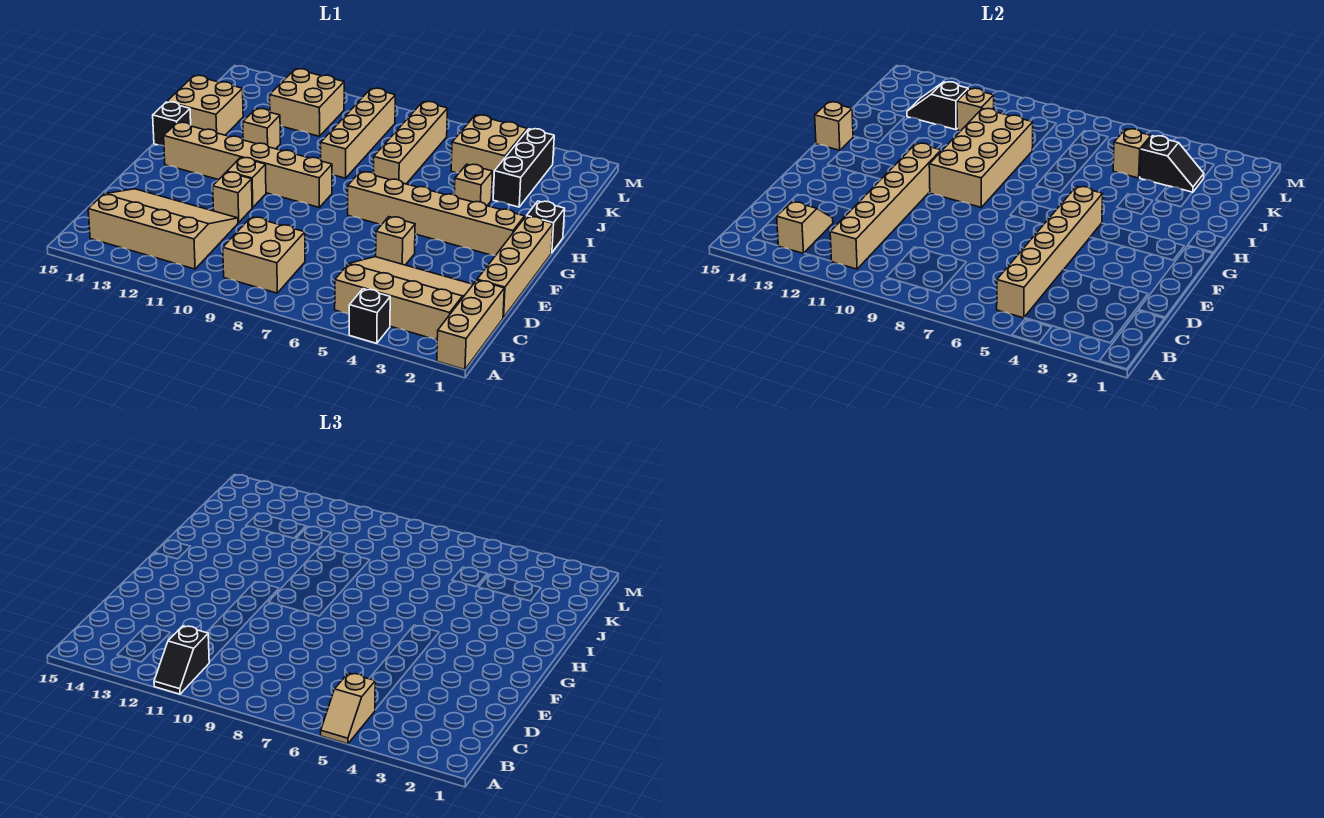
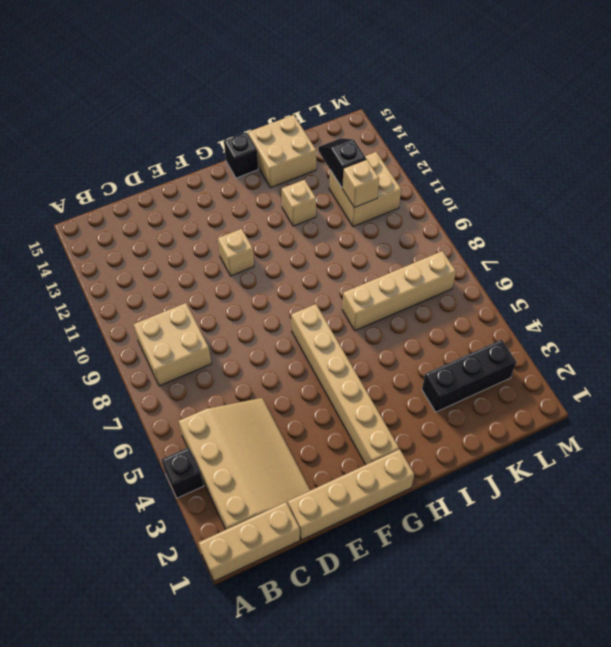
none -> tan 3x4 slope [88,189,238,269]
none -> tan 1x1 brick [376,217,415,265]
none -> tan 1x1 brick [213,172,252,223]
none -> tan 1x6 brick [164,122,332,207]

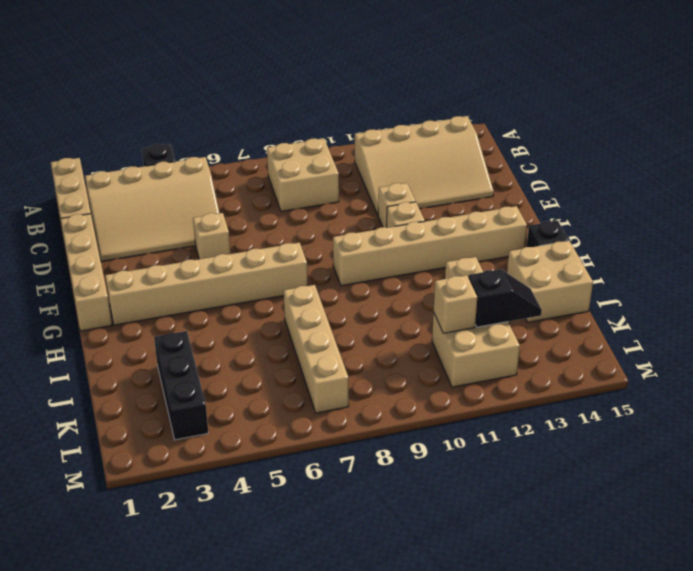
none -> black 1x1 brick [527,201,565,253]
none -> tan 1x1 brick [454,164,493,206]
none -> tan 1x4 brick [321,88,395,178]
none -> tan 2x2 brick [451,115,527,183]

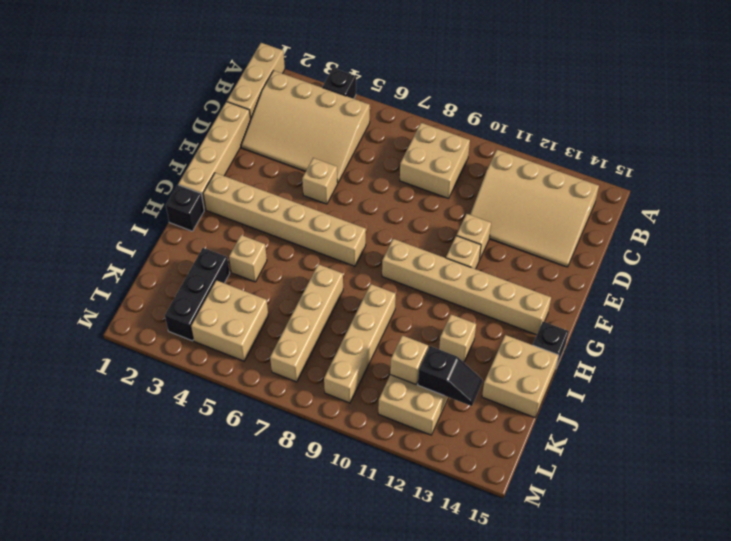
none -> tan 1x6 brick [997,186,1103,318]
none -> tan 1x6 brick [830,143,941,269]
none -> tan 1x2 slope [777,202,833,253]
none -> tan 2x4 brick [929,108,1033,207]

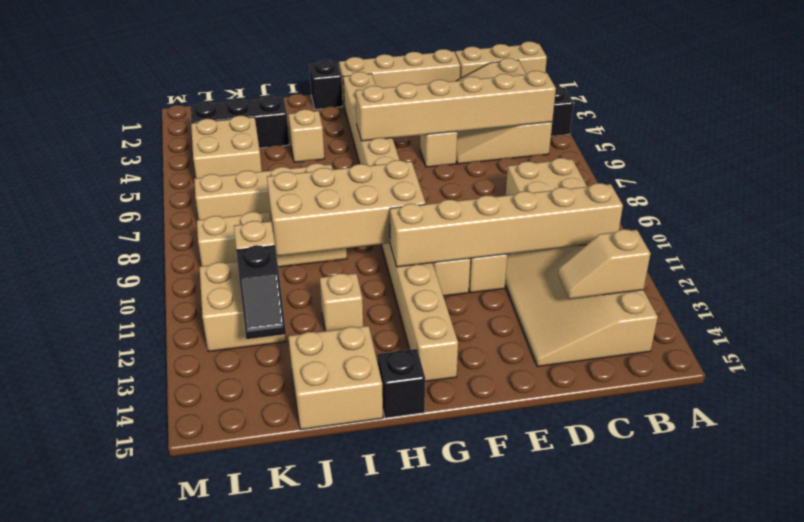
none -> tan 1x1 brick [815,102,853,150]
none -> black 1x2 slope [1140,136,1204,192]
none -> tan 1x1 brick [1113,129,1151,178]
none -> tan 1x2 slope [321,673,375,744]

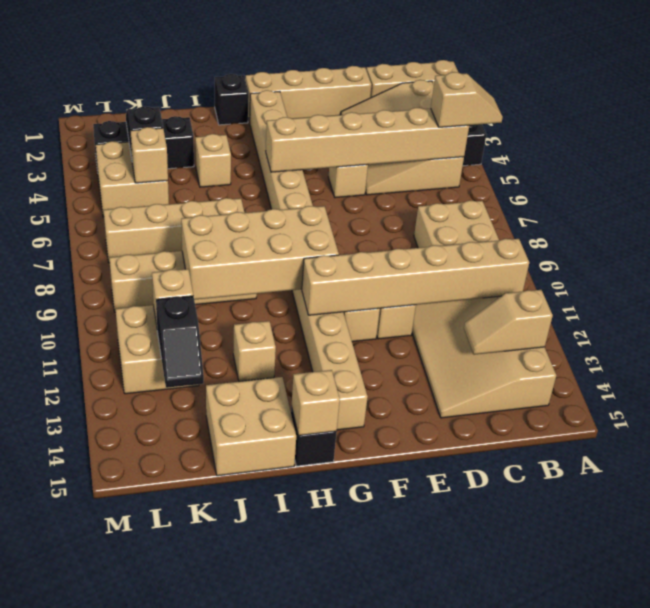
none -> black 1x2 slope [154,626,209,694]

